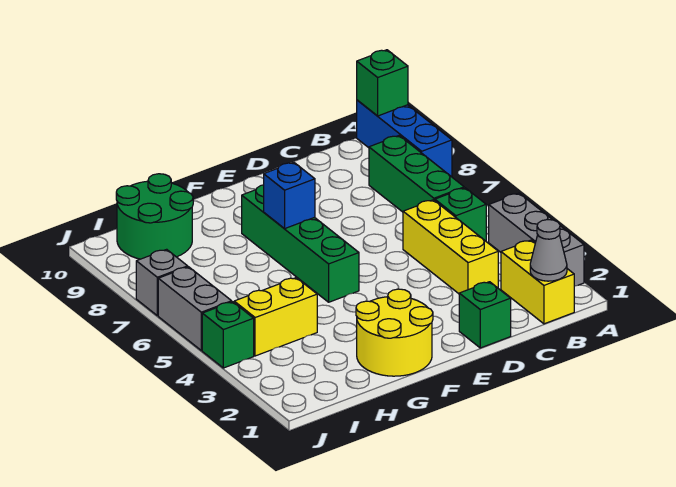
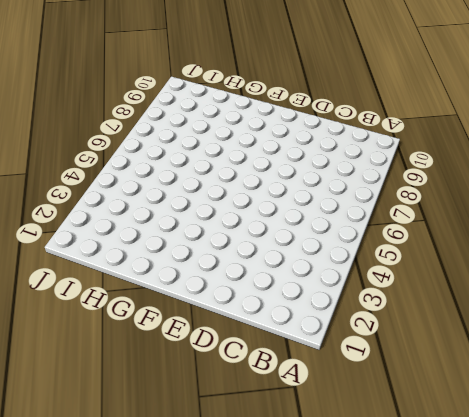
none -> grey 1x3 brick [489,193,584,286]
none -> blue 1x3 brick [357,100,452,177]
none -> yellow 1x2 brick [501,240,574,324]

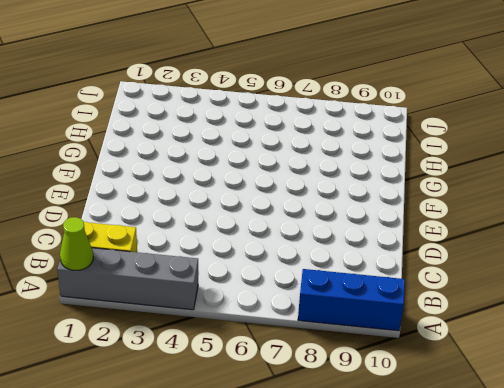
grey 1x4 brick [57,248,198,310] -> grey 1x3 brick [489,193,584,286]
lime 1x1 cone [60,217,93,270] -> none
none -> green 1x1 brick [435,188,486,241]
none -> green 1x3 brick [369,136,464,212]
none -> yellow 1x3 brick [403,200,498,294]

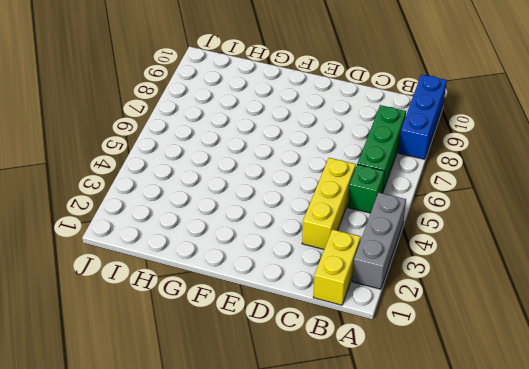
none -> green 1x1 brick [459,282,511,348]
none -> yellow 2x2 round brick [356,289,433,376]
none -> green 1x4 brick [242,185,359,302]

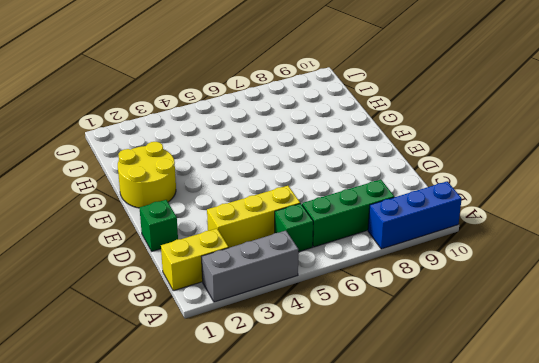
none -> green 1x4 brick [242,185,359,302]
none -> yellow 1x2 brick [234,278,317,356]
none -> green 2x2 round brick [116,174,193,259]

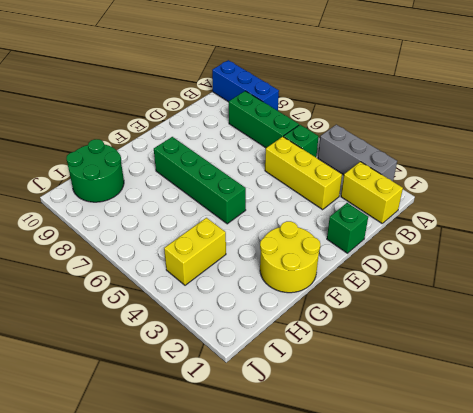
none -> green 1x1 brick [202,302,254,368]
none -> grey 1x2 brick [158,267,232,351]
none -> grey 1x1 brick [136,249,188,316]

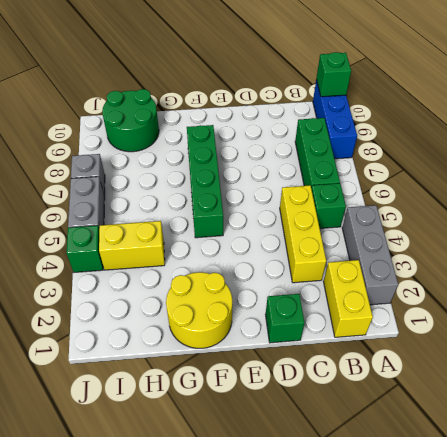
none -> grey 1x1 cone [530,220,567,281]
none -> blue 1x1 brick [264,162,315,229]

